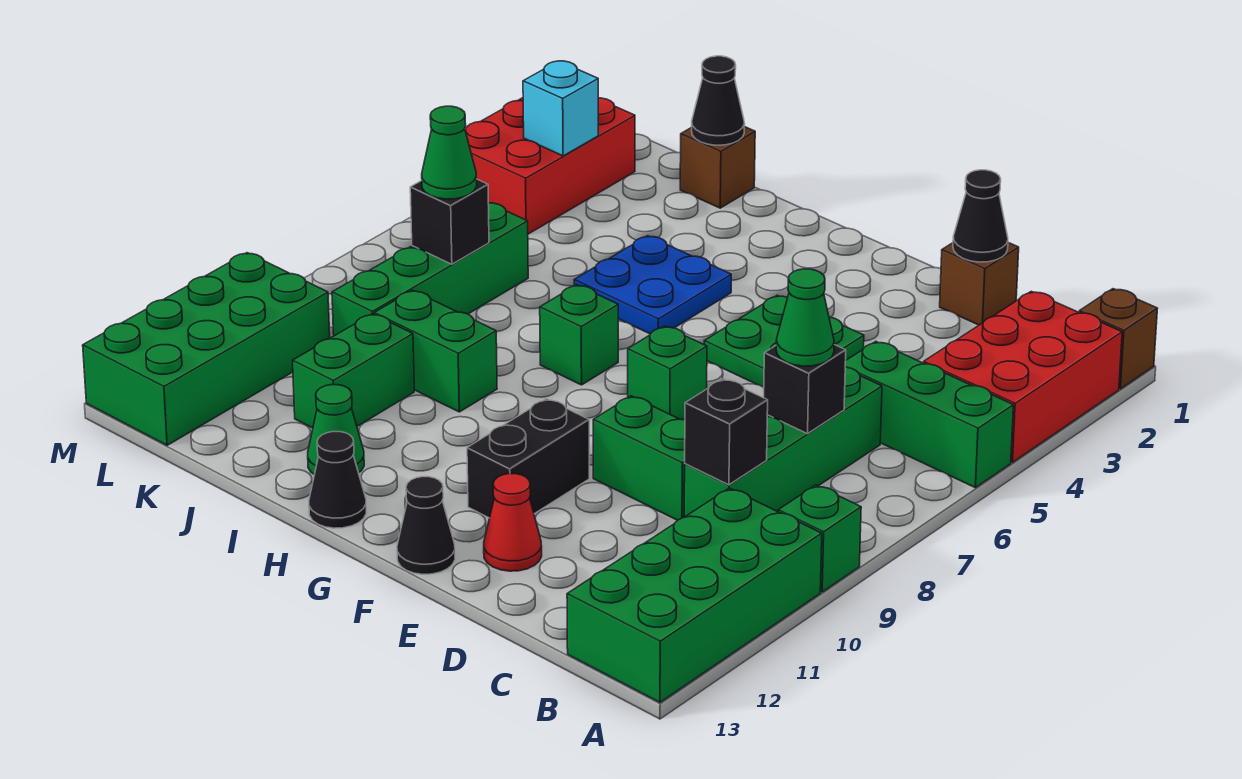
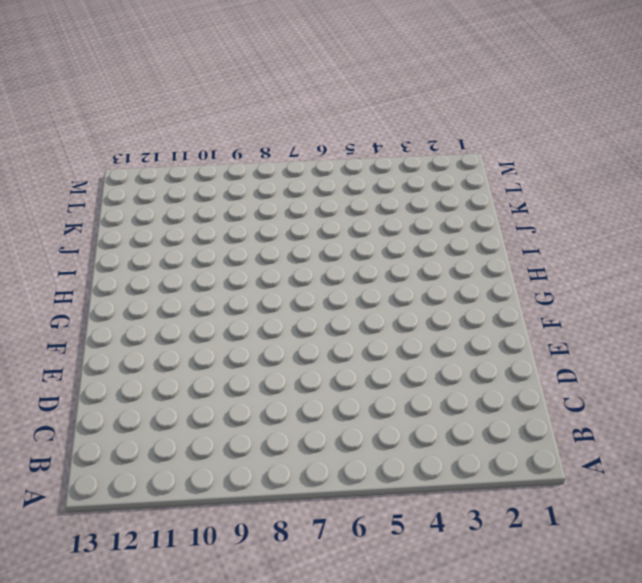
none -> brown 1x1 brick [1079,289,1158,389]
none -> red 2x3 brick [924,291,1122,462]
none -> green 1x3 brick [845,341,1013,488]
none -> green 1x1 brick [778,485,861,592]

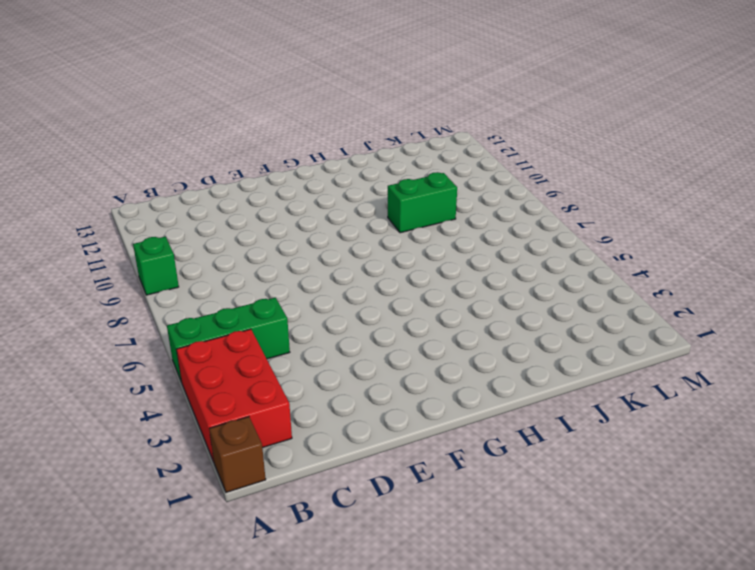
none -> green 2x4 brick [567,488,822,702]
none -> green 1x4 brick [684,367,882,517]
none -> brown 1x1 brick [940,243,1019,325]
none -> green 1x2 brick [593,396,685,520]

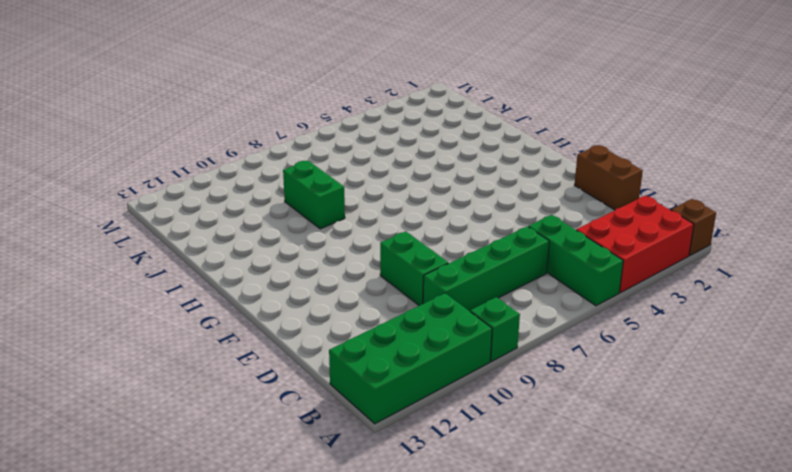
brown 1x2 brick [575,145,643,210] -> brown 1x1 brick [940,243,1019,325]
none -> green 2x2 plate [704,295,864,387]
none -> red 1x1 cone [484,473,542,571]
none -> green 1x1 brick [628,326,707,420]
none -> black 1x2 brick [467,399,589,518]

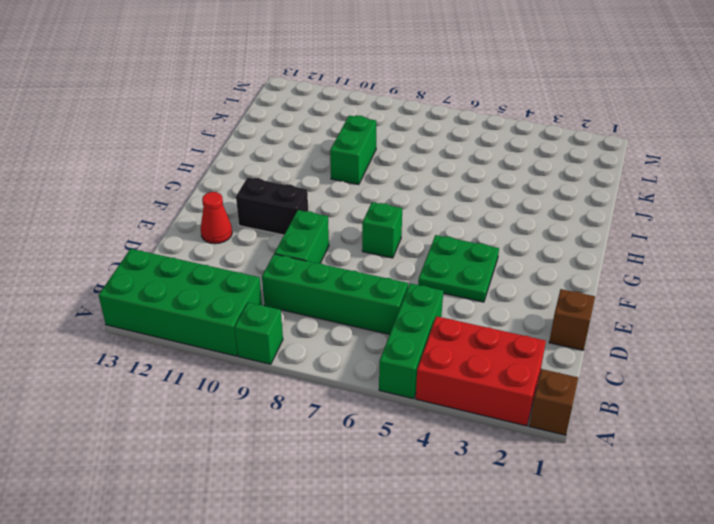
none -> black 1x1 cone [397,477,455,574]
none -> blue 2x2 plate [574,236,731,334]
none -> green 1x1 brick [540,285,618,385]
none -> black 1x1 cone [309,431,366,528]

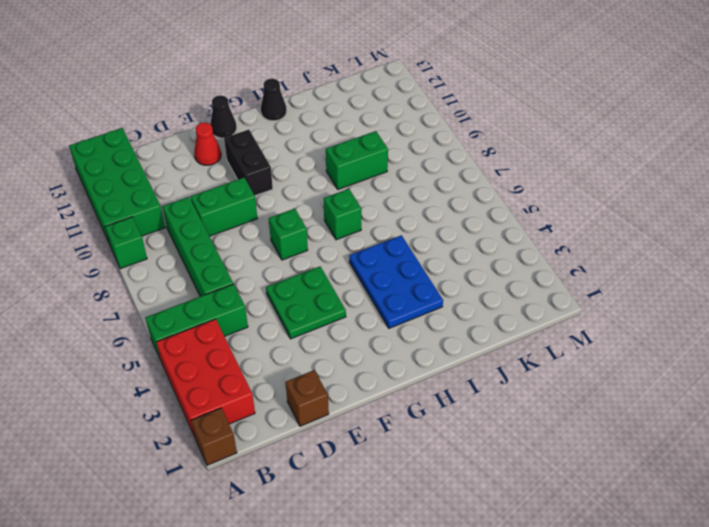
blue 2x3 plate [349,235,443,328] -> blue 2x2 plate [574,236,731,334]
none -> green 1x1 cone [308,385,364,475]
none -> brown 1x1 brick [680,127,755,208]
none -> green 1x2 brick [292,314,414,428]
none -> green 1x4 brick [332,203,528,336]

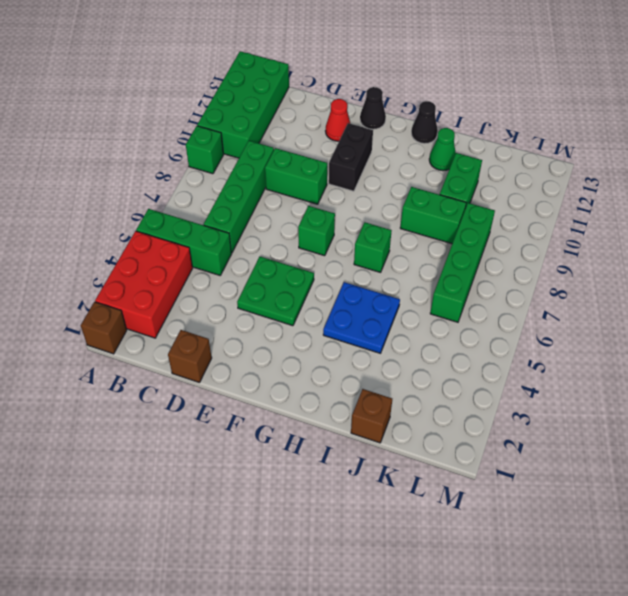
none -> red 2x3 brick [465,98,635,234]
none -> green 2x4 brick [83,253,330,445]
none -> black 1x1 brick [764,345,846,434]
none -> black 1x1 brick [685,379,768,485]

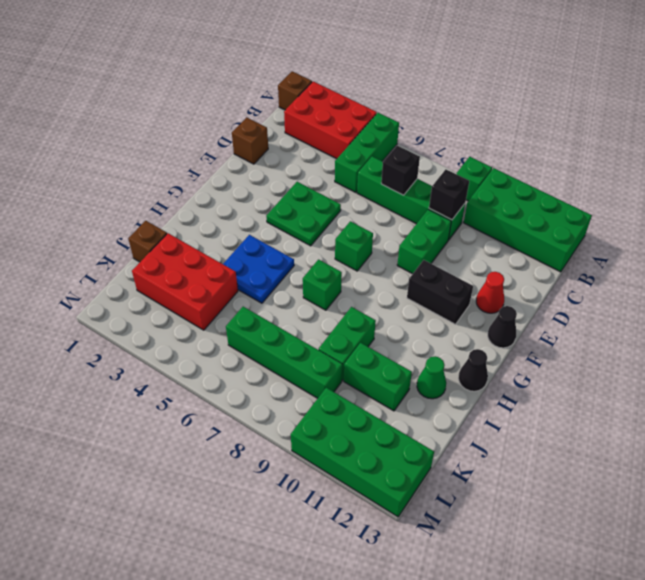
red 2x3 brick [132,233,238,330] -> red 2x3 brick moved to [465,98,635,234]
none -> black 1x1 cone [953,170,1008,262]
none -> black 1x1 cone [692,56,745,145]
none -> black 1x1 brick [410,179,489,264]
none -> cyan 1x1 brick [523,61,598,156]

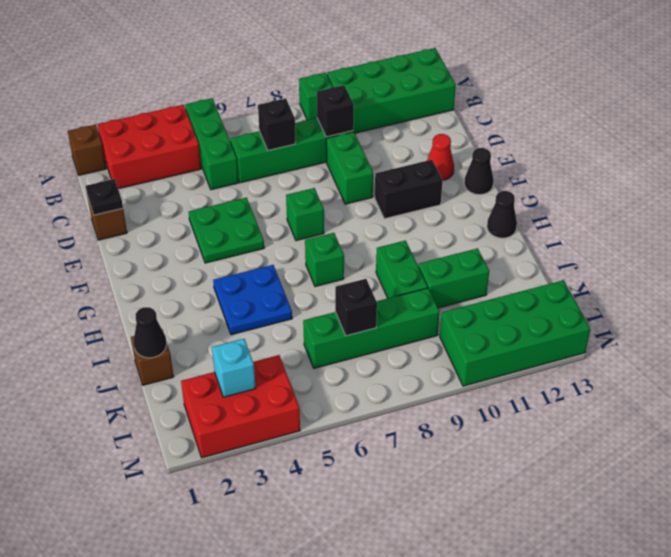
black 1x1 plate [86,179,123,215] -> black 1x1 cone [953,170,1008,262]
none -> green 1x1 cone [308,385,364,475]
none -> green 1x1 cone [776,269,835,366]
none -> green 1x1 cone [422,106,477,199]

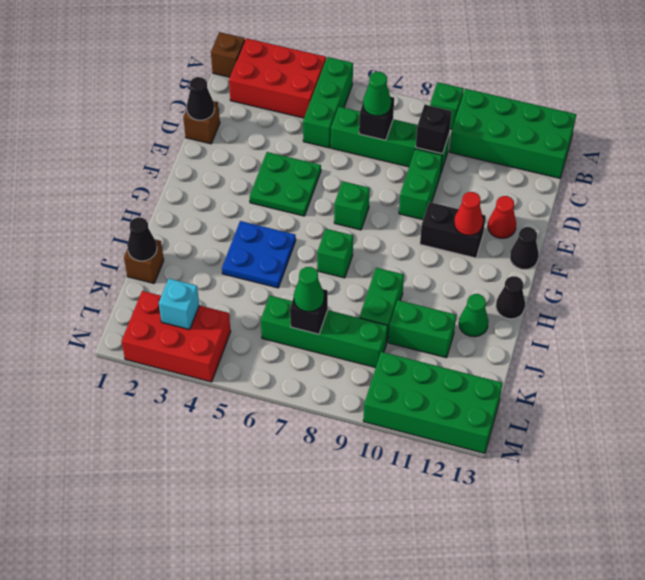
red 1x1 cone [454,192,483,235] -> none

